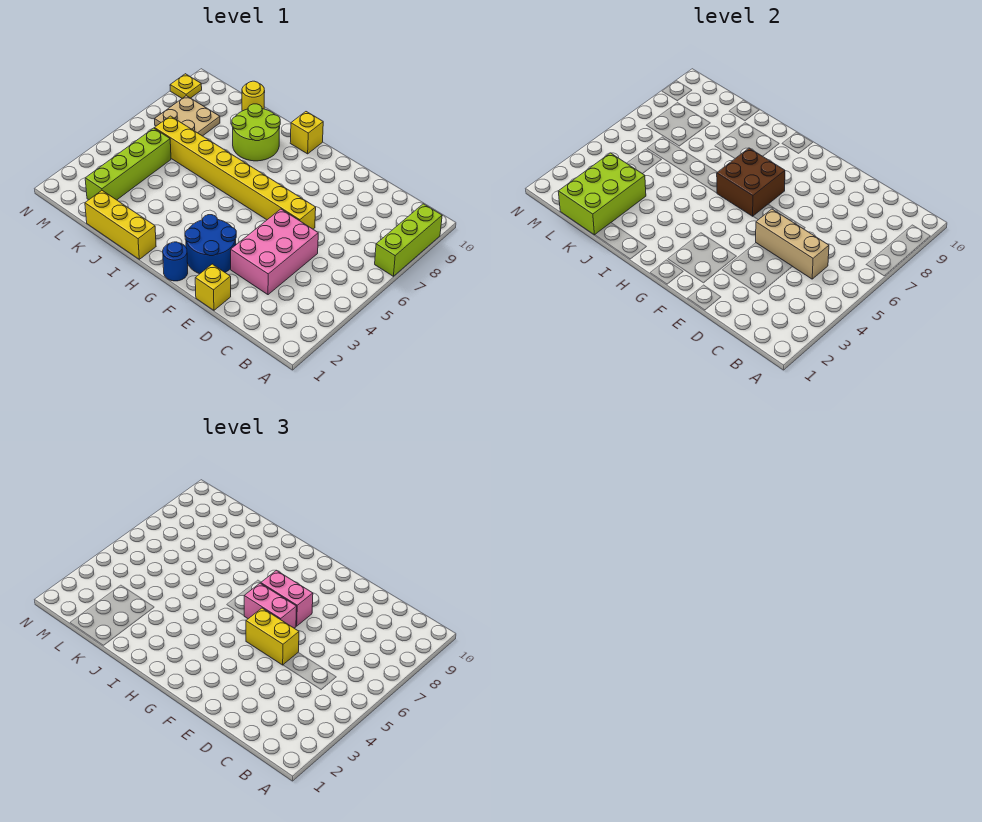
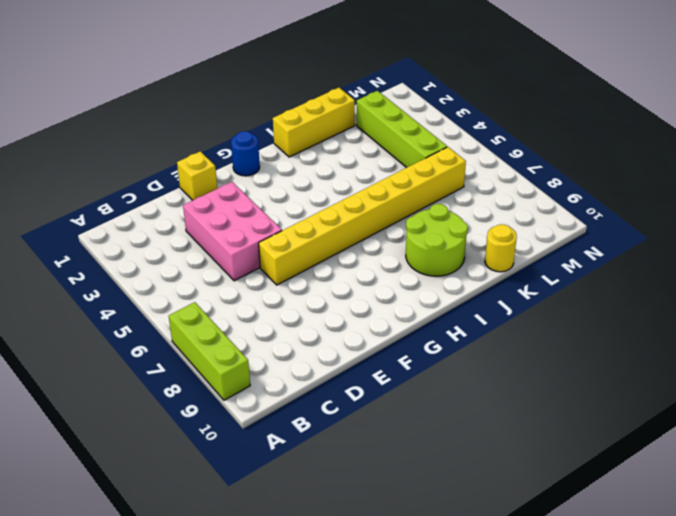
none -> blue 2x2 round brick [185,215,236,274]
none -> yellow 1x1 brick [290,112,323,154]
none -> tan 2x2 plate [155,96,220,136]

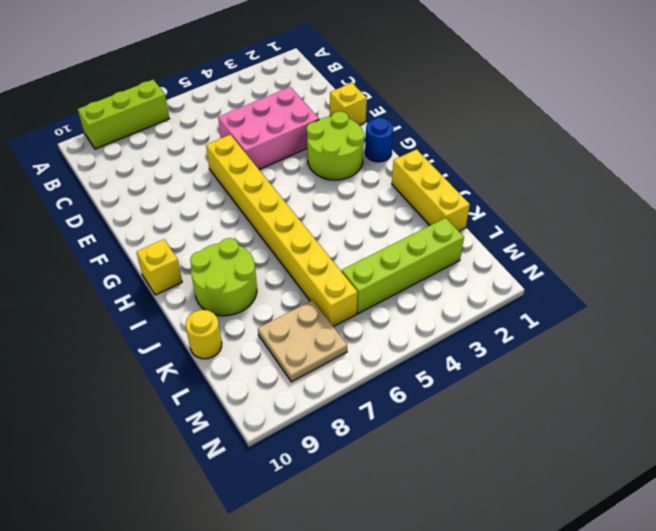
lime 2x2 round brick [307,111,365,180] -> blue 2x2 round brick [185,215,236,274]
none -> yellow 1x1 plate [170,74,202,98]
none -> tan 1x3 brick [756,209,829,279]
none -> brown 2x2 brick [717,148,785,216]

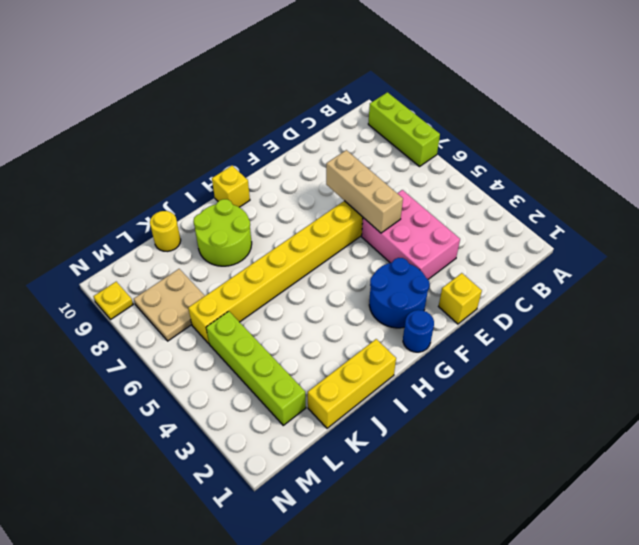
tan 1x3 brick [326,150,403,233] -> tan 1x3 brick turned to [756,209,829,279]
none -> brown 2x2 brick [717,148,785,216]
none -> lime 2x3 brick [558,153,646,235]
none -> yellow 1x2 brick [246,608,299,665]

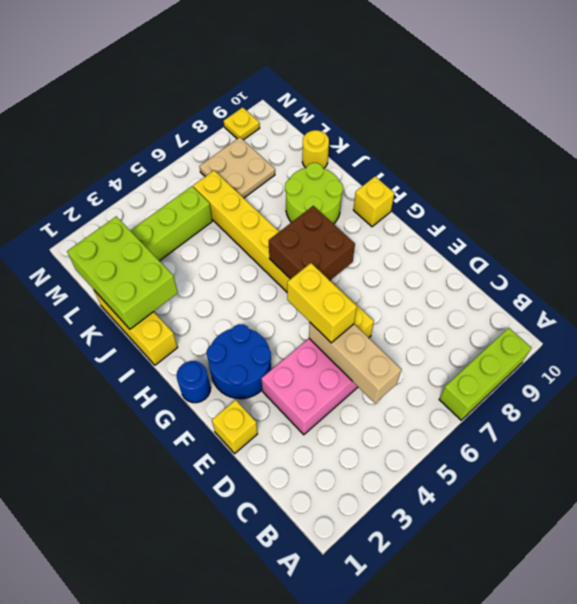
lime 2x3 brick [67,216,178,329] -> lime 2x3 brick turned to [558,153,646,235]
none -> pink 1x2 brick [244,583,297,628]
none -> pink 1x2 brick [261,570,313,626]

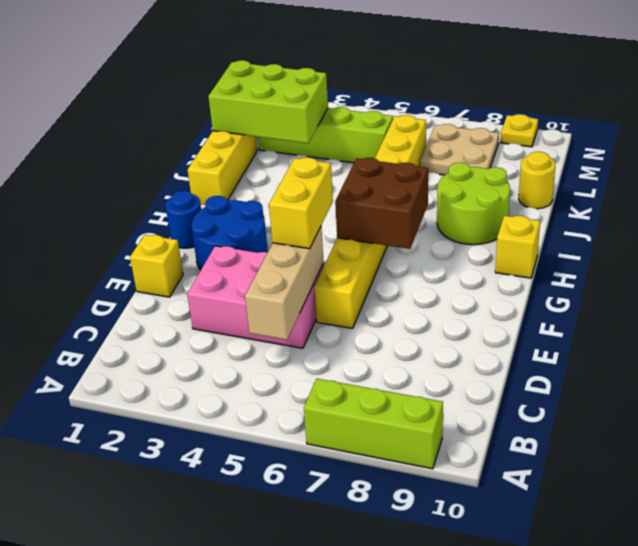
none -> pink 1x2 brick [244,583,297,628]
none -> pink 1x2 brick [261,570,313,626]

